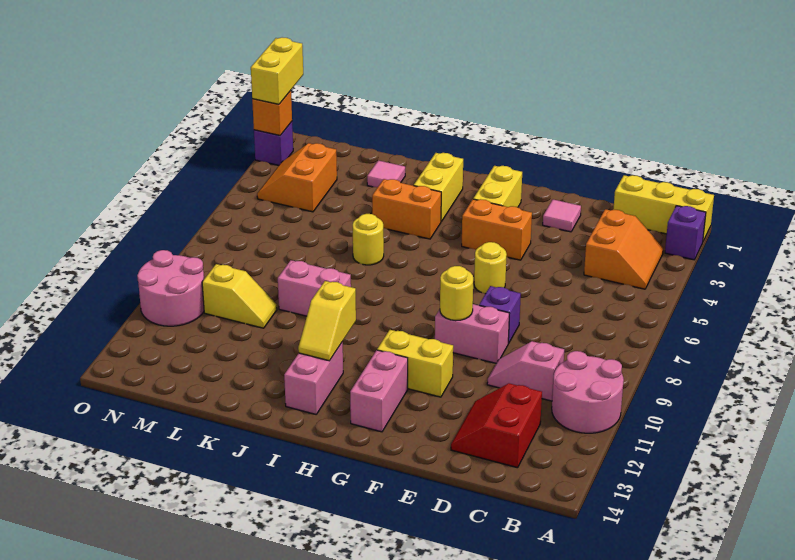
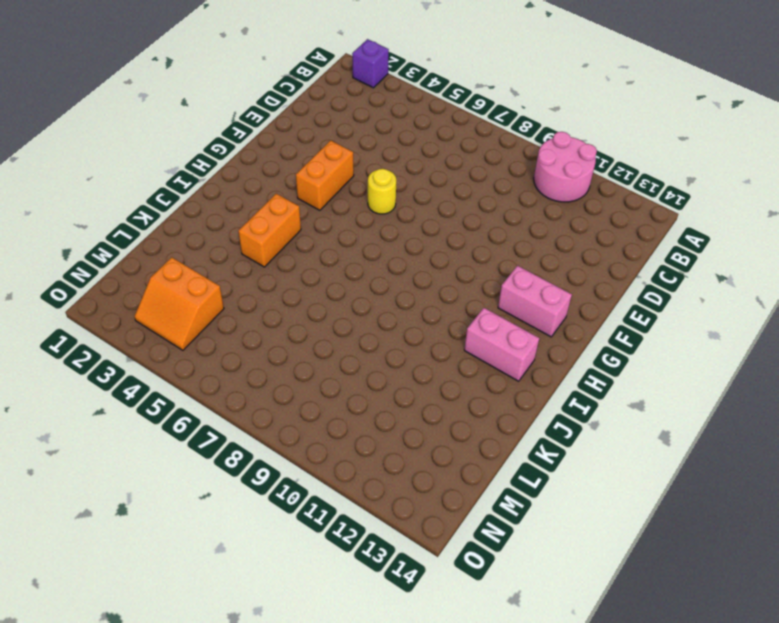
none -> yellow 1x3 brick [613,175,714,241]
none -> orange 2x2 slope [584,209,663,289]
none -> pink 1x2 slope [487,341,564,401]

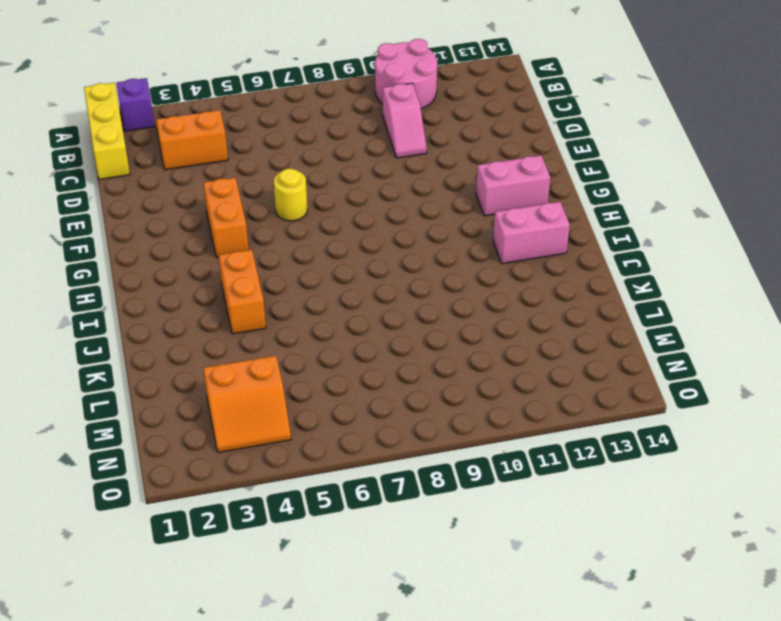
none -> red 2x2 slope [451,383,542,468]
none -> pink 1x1 tile [543,199,581,232]
none -> purple 1x1 brick [479,286,521,343]

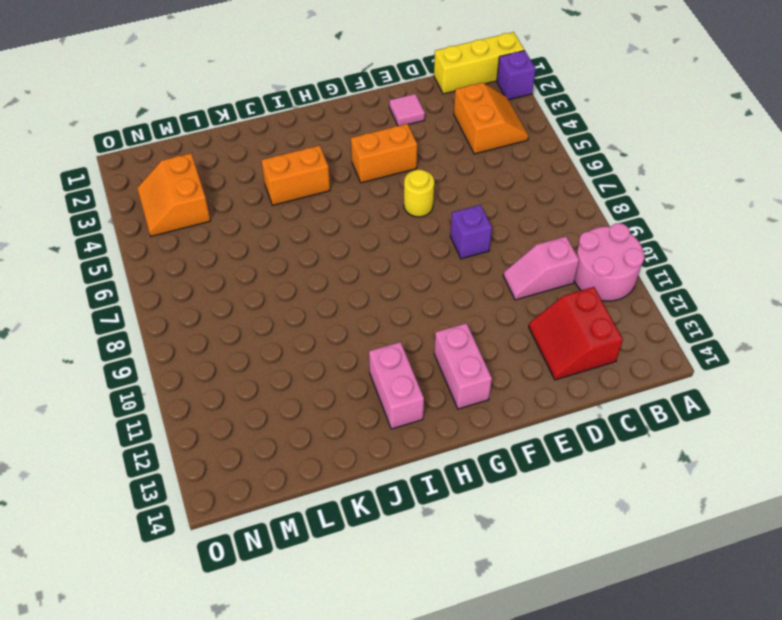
none -> pink 1x2 brick [435,304,510,363]
none -> yellow 1x2 brick [377,330,453,397]
none -> yellow 1x2 brick [473,166,522,207]

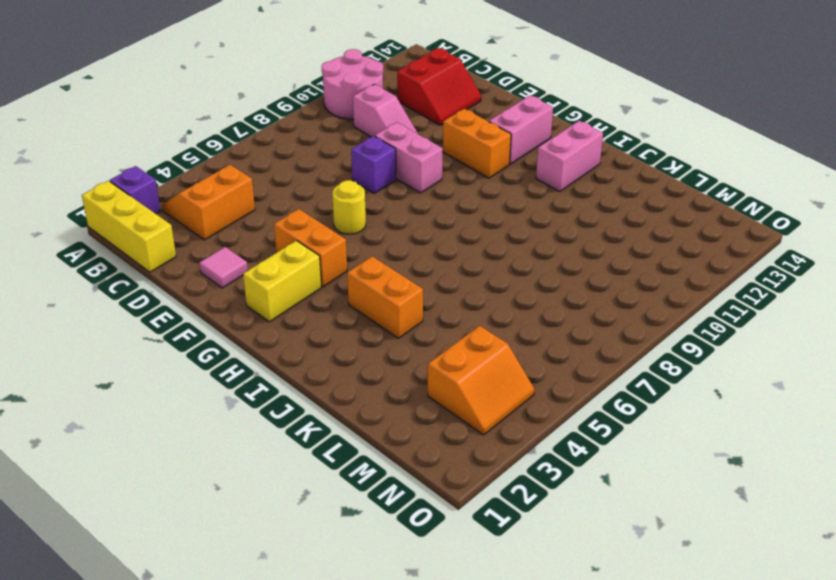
orange 1x2 brick [443,109,511,178] -> yellow 1x2 brick [377,330,453,397]
none -> yellow 1x2 brick [414,153,463,221]
none -> yellow 1x1 round brick [353,214,384,265]
none -> pink 1x2 brick [278,260,351,316]

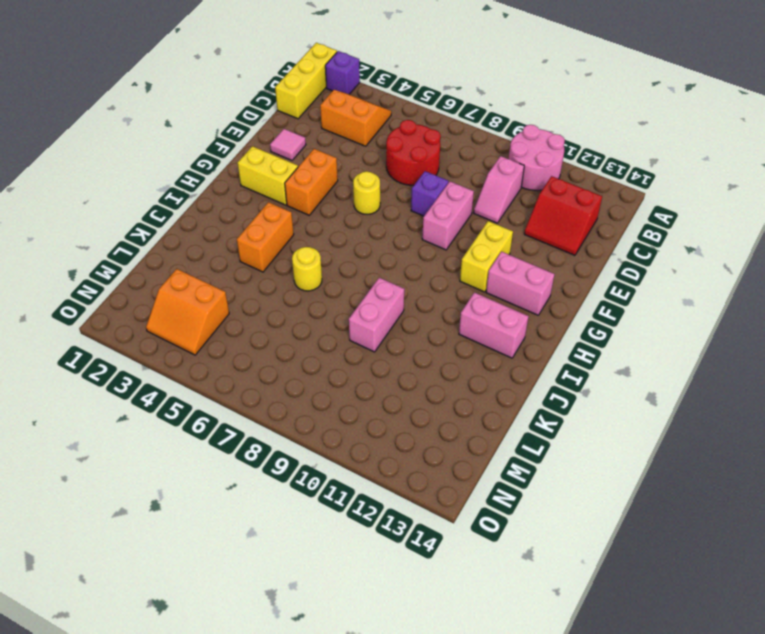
red 2x2 round brick [386,120,441,185] -> none
none -> yellow 1x2 brick [414,153,463,221]
none -> pink 1x1 tile [367,160,405,187]
none -> yellow 1x2 slope [202,264,277,328]

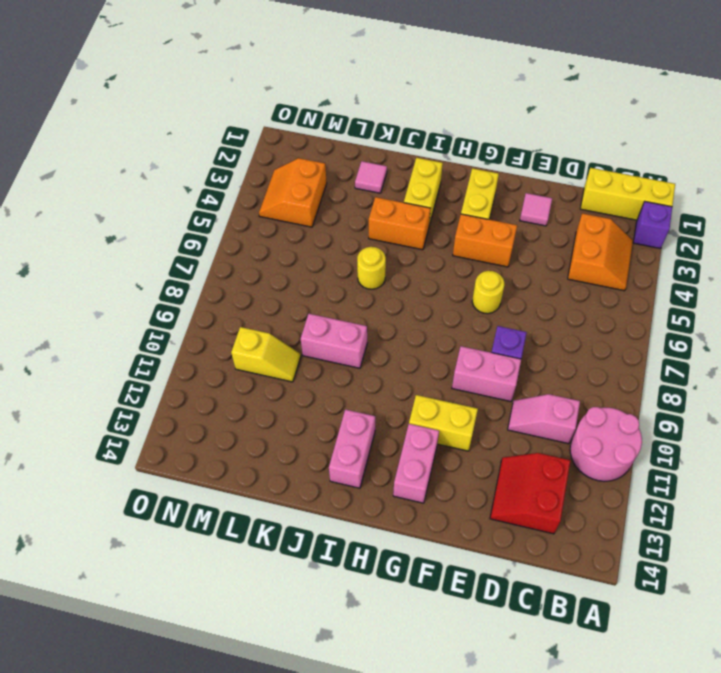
none -> pink 2x2 round brick [137,250,204,326]
none -> purple 1x1 brick [254,122,293,165]
none -> yellow 1x1 round brick [440,266,473,321]

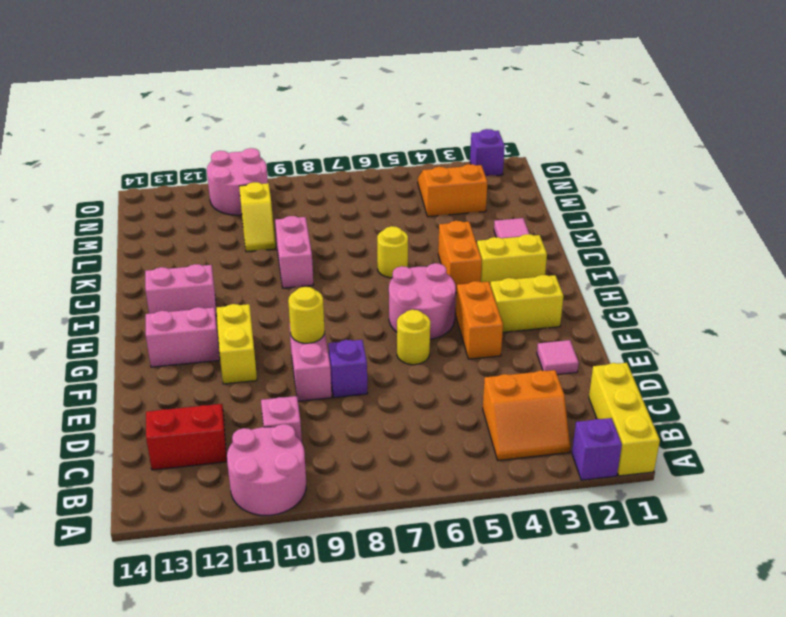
pink 2x2 round brick [389,263,456,339] -> none
none -> yellow 1x2 slope [298,281,356,361]
none -> orange 1x1 brick [252,91,292,136]
none -> yellow 1x2 brick [251,37,303,104]

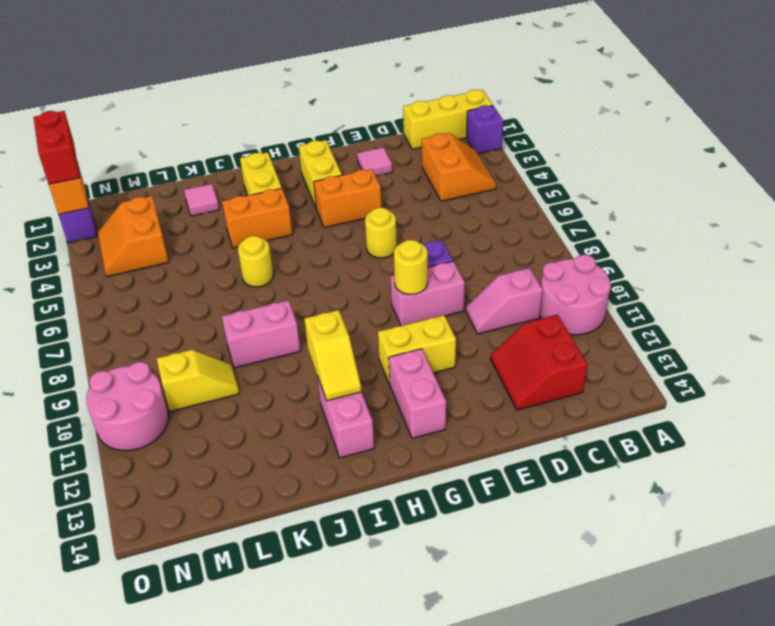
red 1x2 brick [34,111,80,184] -> yellow 1x2 brick [251,37,303,104]

